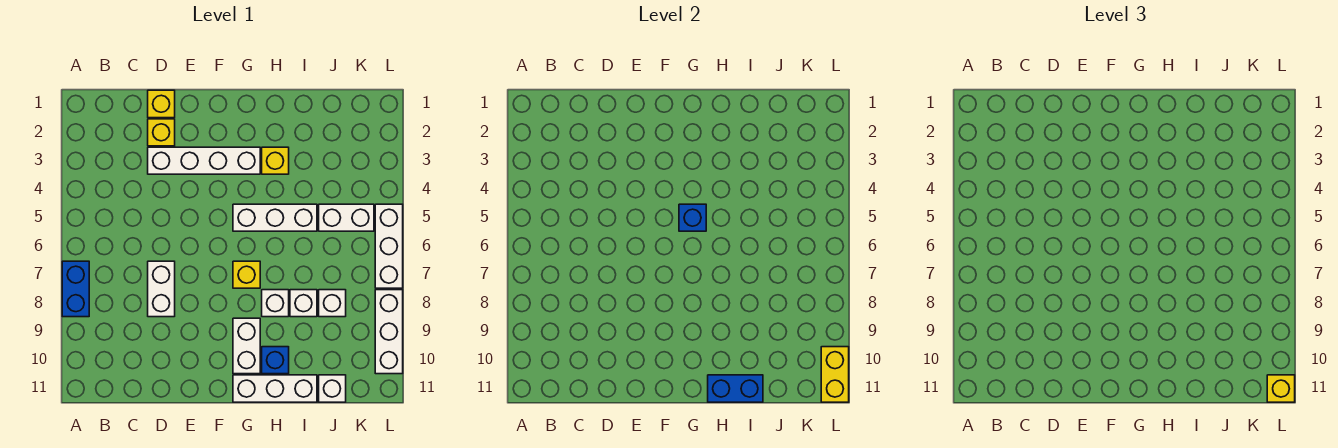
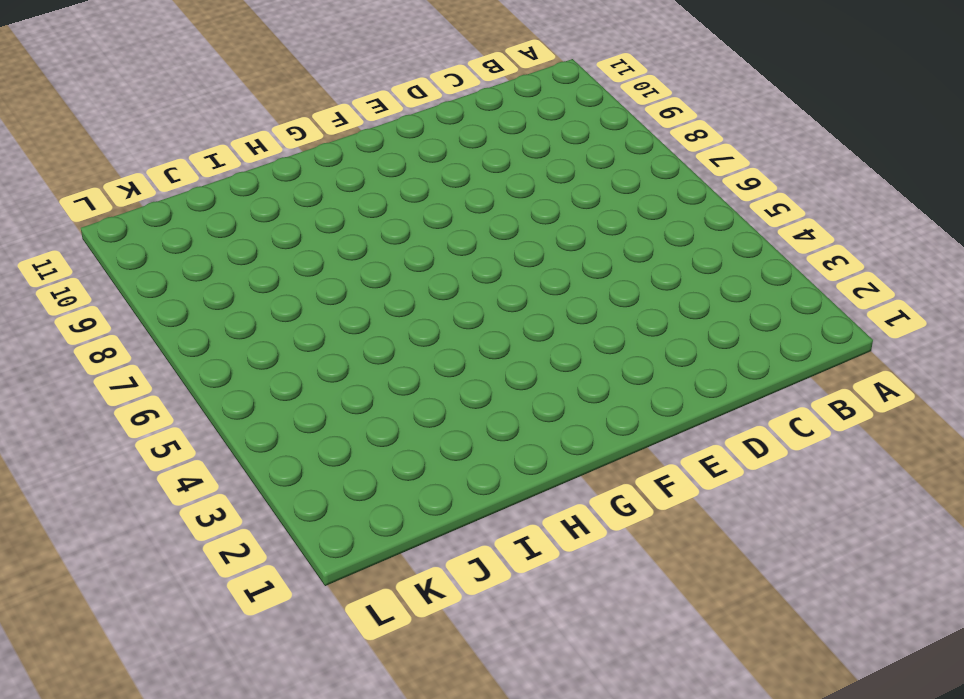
none -> blue 1x2 brick [62,261,89,317]
none -> yellow 1x1 brick [148,90,175,118]
none -> yellow 1x1 brick [148,119,175,146]

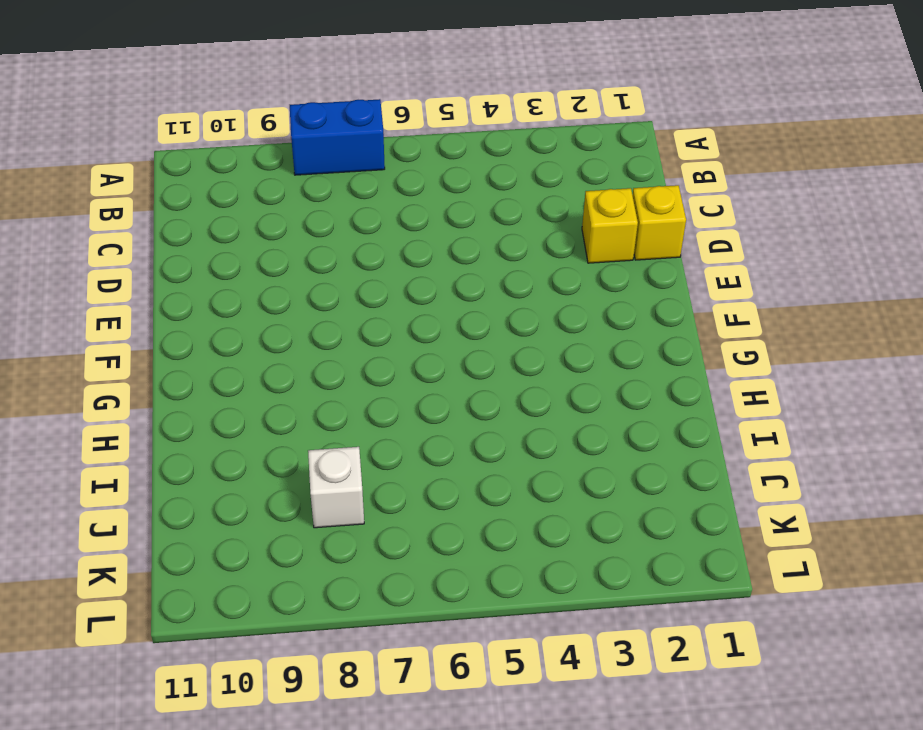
none -> white 1x4 brick [148,147,260,174]
none -> white 1x2 brick [148,261,175,317]
none -> white 1x3 brick [233,204,317,231]

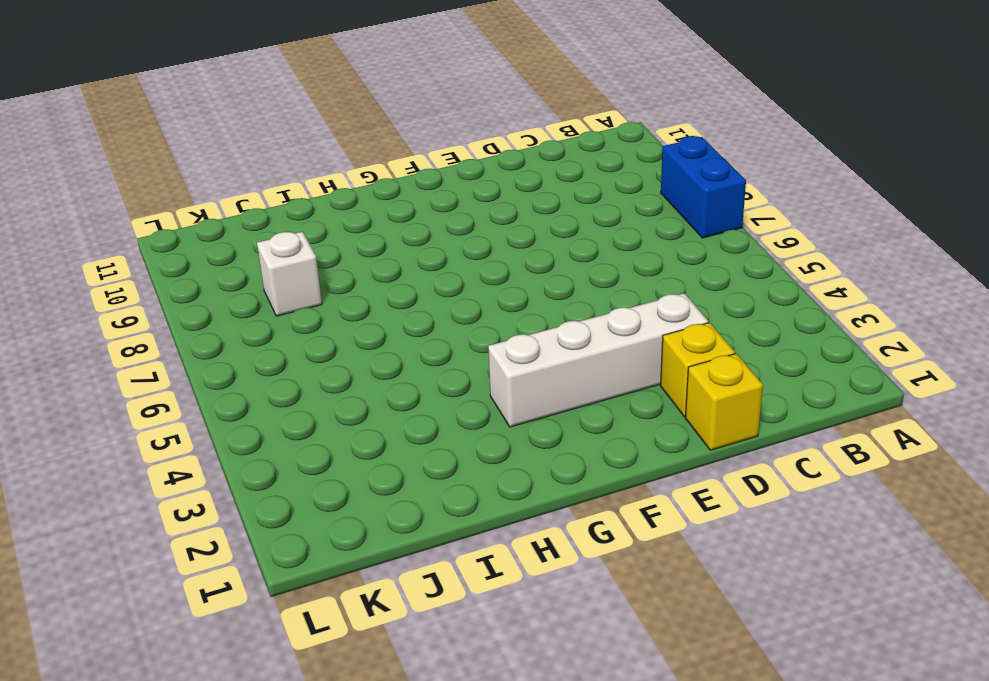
none -> white 1x2 brick [148,261,175,317]
none -> white 1x3 brick [233,204,317,231]
none -> yellow 1x1 brick [233,261,260,288]

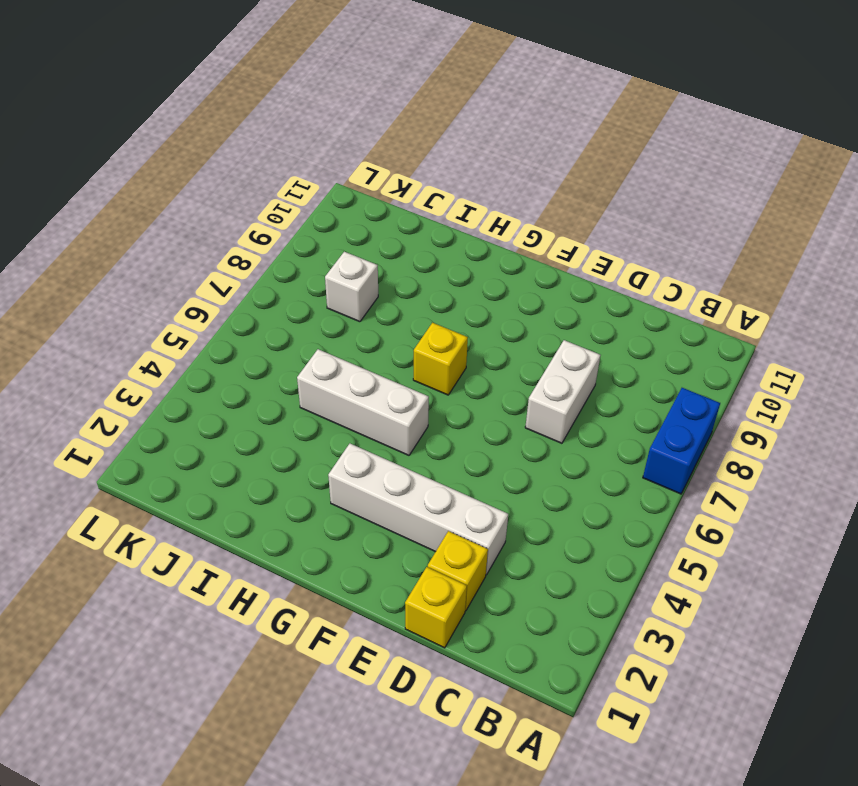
none -> white 1x2 brick [233,318,260,374]
none -> white 1x3 brick [233,375,317,402]
none -> yellow 1x1 brick [262,147,289,174]

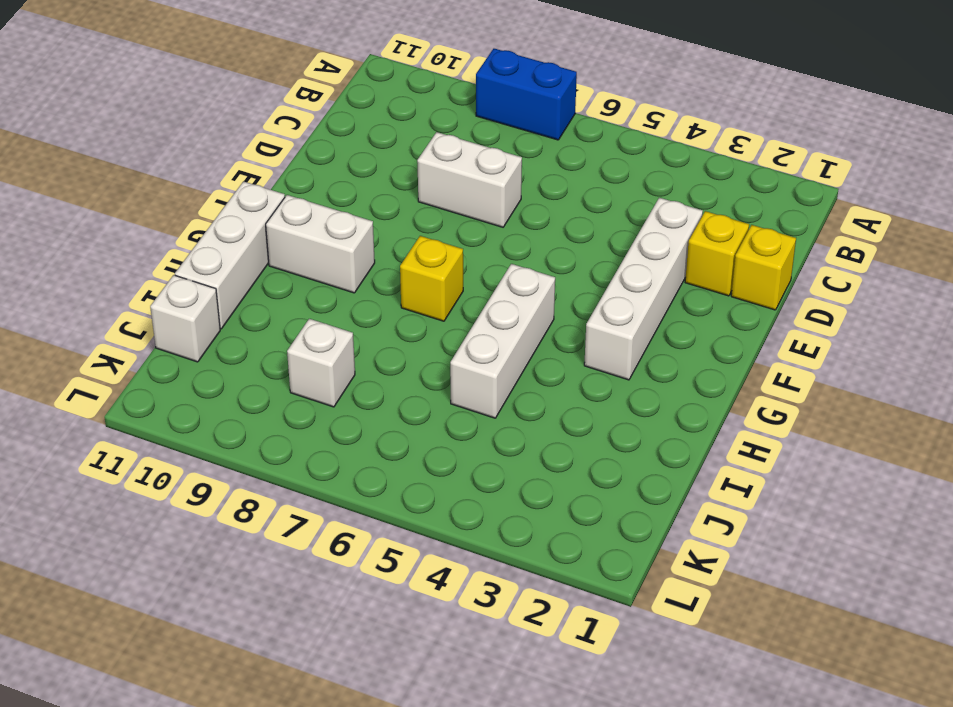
none -> yellow 1x1 brick [262,147,289,174]
none -> white 1x1 brick [262,290,289,317]
none -> blue 1x1 brick [262,347,289,374]

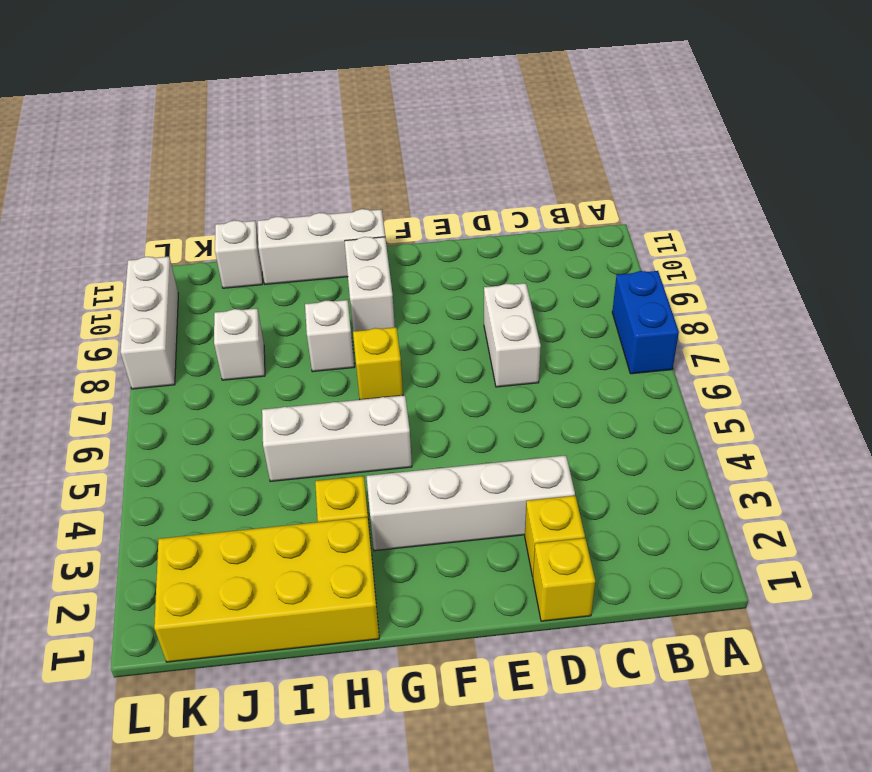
yellow 2x4 brick [154,517,379,662] -> none
none -> blue 1x1 brick [262,347,289,374]
none -> white 1x1 brick [290,290,317,317]
none -> white 1x2 brick [319,204,374,231]

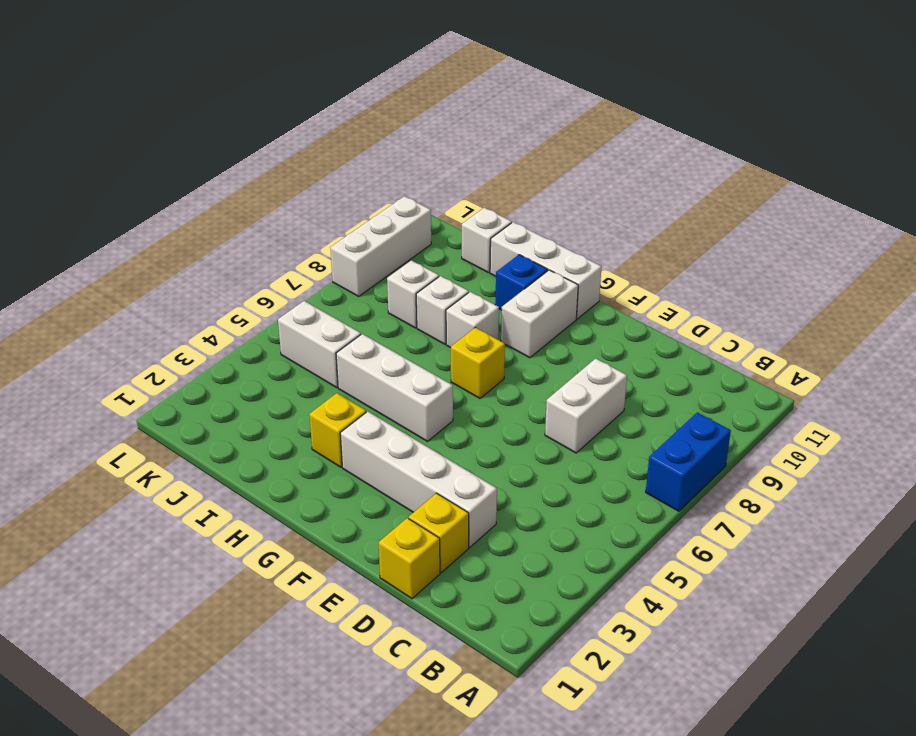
none -> white 1x3 brick [375,204,403,288]
none -> blue 1x1 brick [679,204,706,231]
none -> blue 1x2 brick [708,375,763,402]

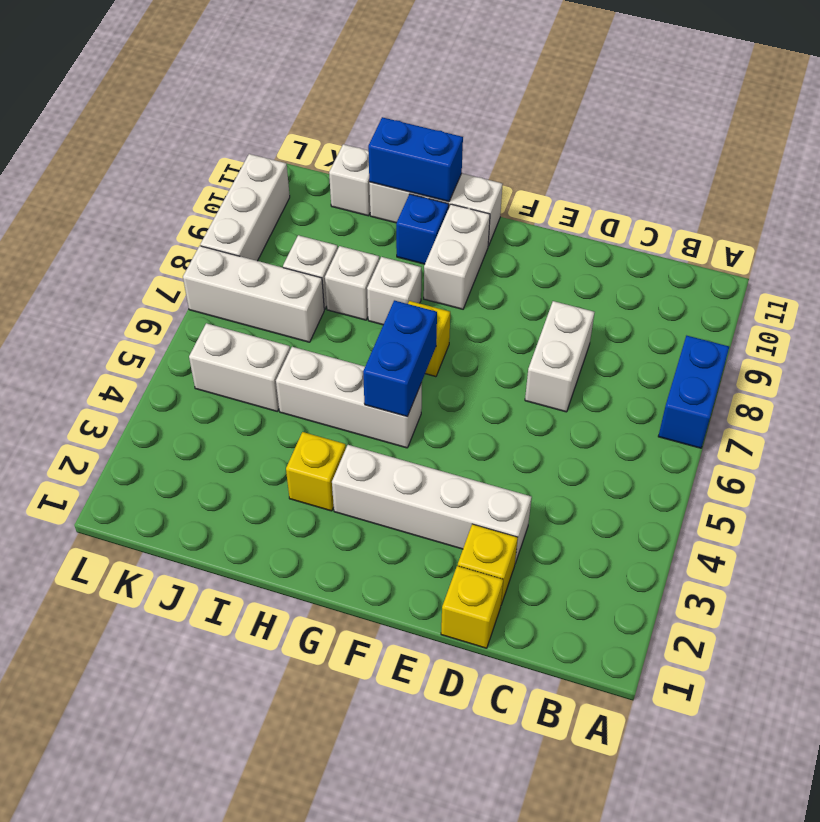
blue 1x2 brick [363,300,437,417] -> blue 1x1 brick [679,204,706,231]
white 1x3 brick [183,246,324,342] -> white 1x3 brick turned to [375,204,403,288]
none -> yellow 1x2 brick [821,347,849,402]
none -> yellow 1x1 brick [1267,375,1295,402]

